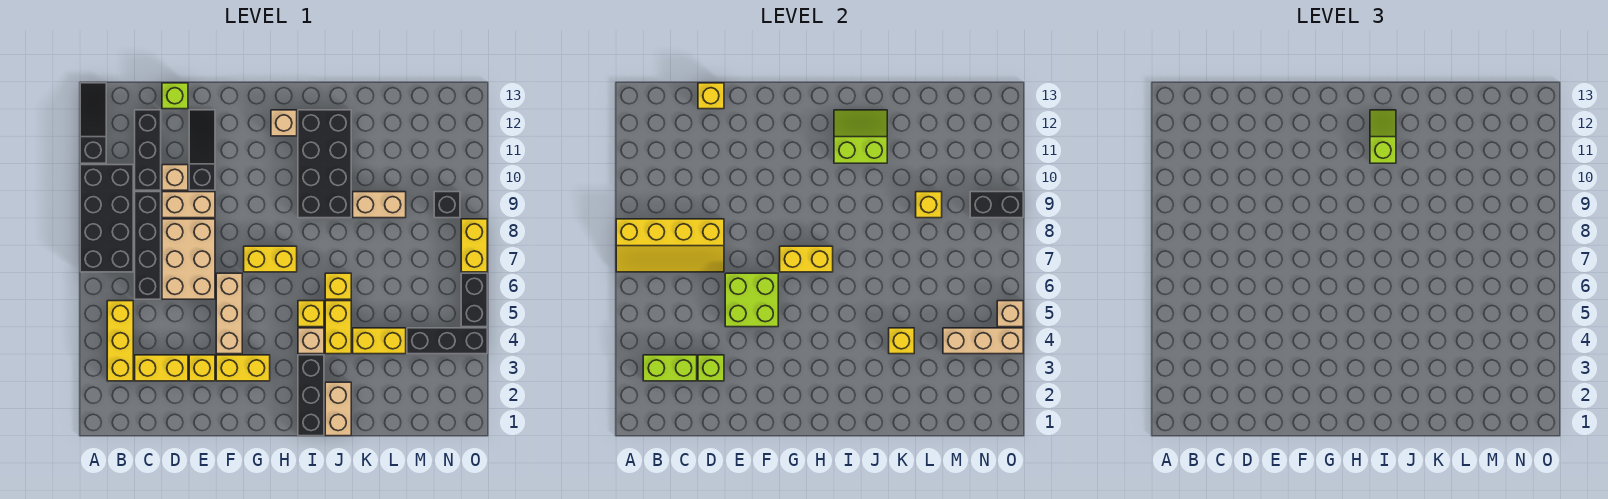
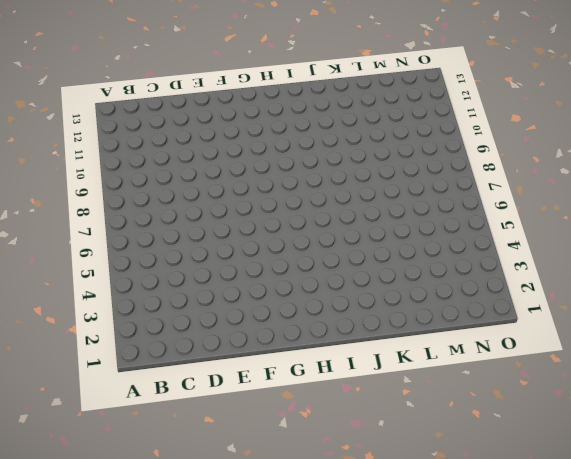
none -> black 2x4 brick [80,165,133,272]
none -> black 1x3 slope [80,83,106,163]
none -> yellow 1x3 brick [107,301,133,381]
none -> yellow 1x2 brick [135,355,188,381]

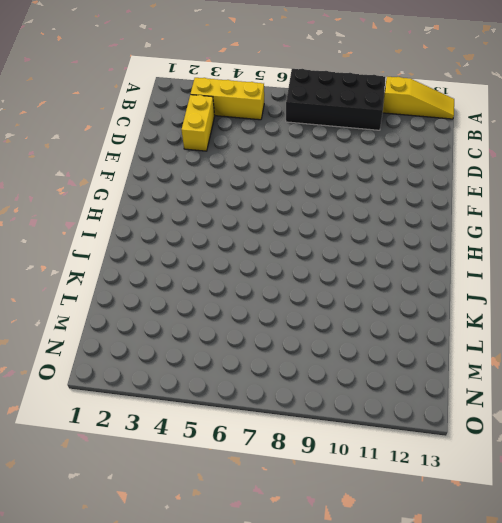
yellow 1x3 slope [383,77,454,119] -> black 1x3 slope [80,83,106,163]
none -> black 1x4 brick [135,192,161,299]
none -> black 1x3 brick [135,110,161,190]
none -> tan 2x3 brick [162,219,215,299]
none -> tan 1x2 brick [162,192,215,218]

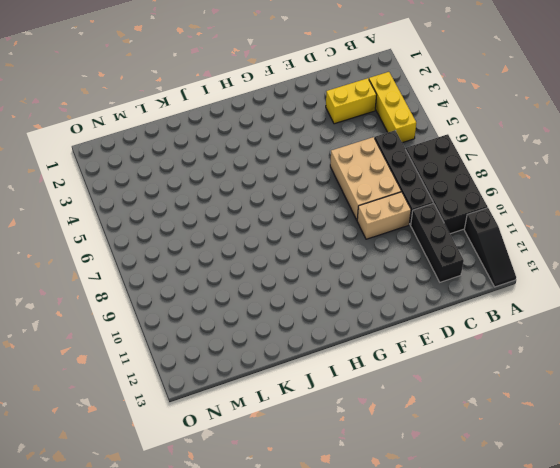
none -> tan 1x1 brick [162,165,188,190]
none -> lime 1x1 brick [162,83,188,109]
none -> yellow 1x1 brick [189,355,215,381]
none -> black 1x3 slope [189,110,215,190]

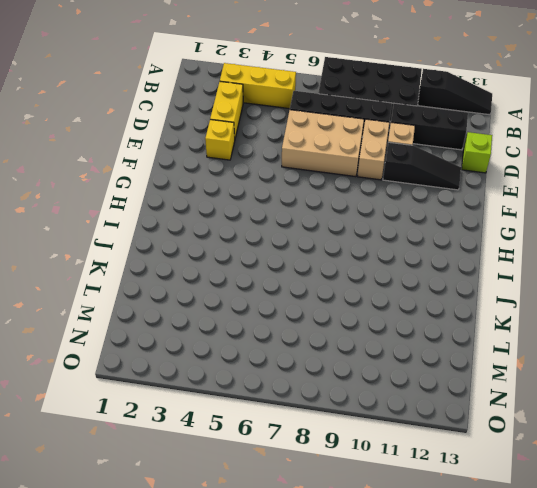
none -> yellow 1x2 brick [216,355,270,381]
none -> tan 1x3 brick [216,273,242,354]
none -> yellow 1x2 brick [244,246,297,272]
none -> tan 1x1 brick [271,110,297,136]

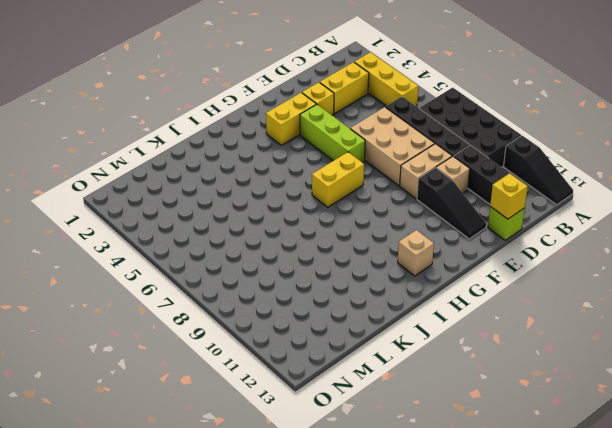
lime 1x3 brick [300,104,365,163] -> tan 1x3 brick [216,273,242,354]
none -> black 1x3 brick [298,355,324,436]
none -> tan 1x1 brick [298,328,324,354]
none -> yellow 1x1 brick [298,301,324,327]
none -> black 2x4 brick [298,110,351,218]

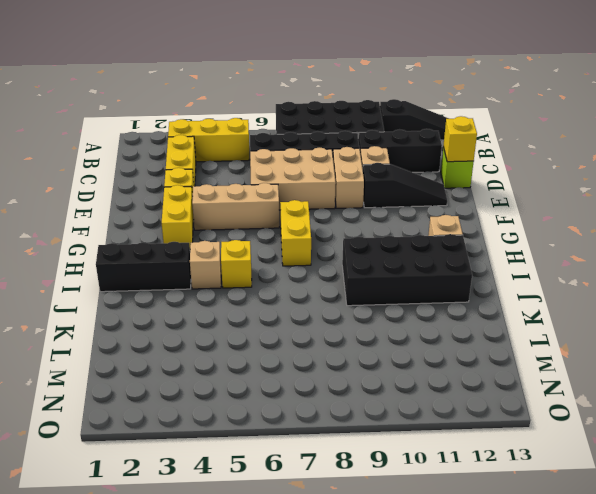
none -> tan 1x2 brick [325,382,351,436]
none -> yellow 1x2 brick [325,301,351,354]
none -> yellow 1x1 brick [325,273,351,299]
none -> yellow 1x2 brick [353,328,406,354]

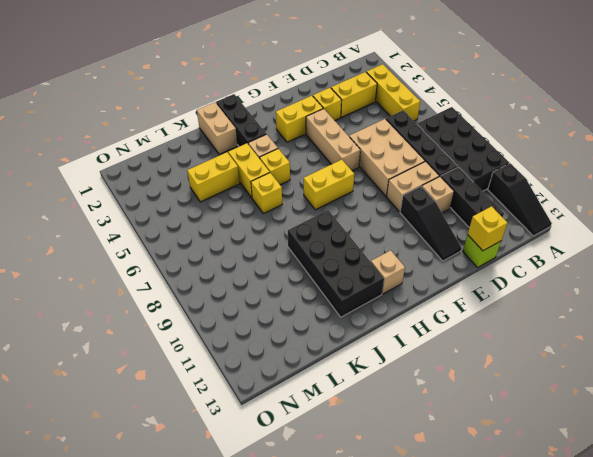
none -> tan 1x2 brick [353,192,406,218]
none -> black 1x3 brick [407,328,487,354]
none -> black 1x1 brick [434,192,460,218]
none -> black 1x2 brick [461,273,487,327]

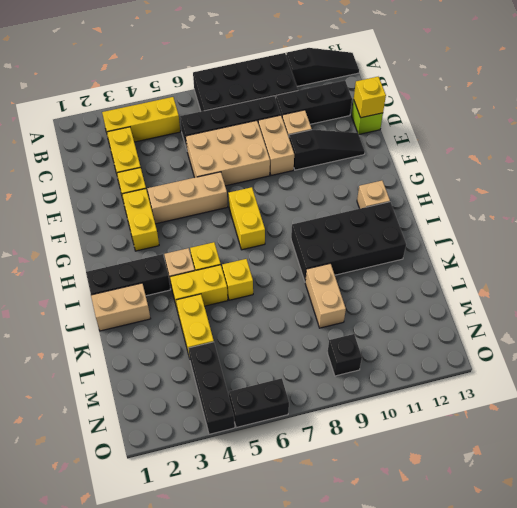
none -> yellow 1x2 brick [461,219,487,272]
none -> yellow 2x4 slope [616,219,724,272]
none -> lime 1x2 brick [643,355,697,381]
none -> lime 1x1 brick [698,355,724,381]

